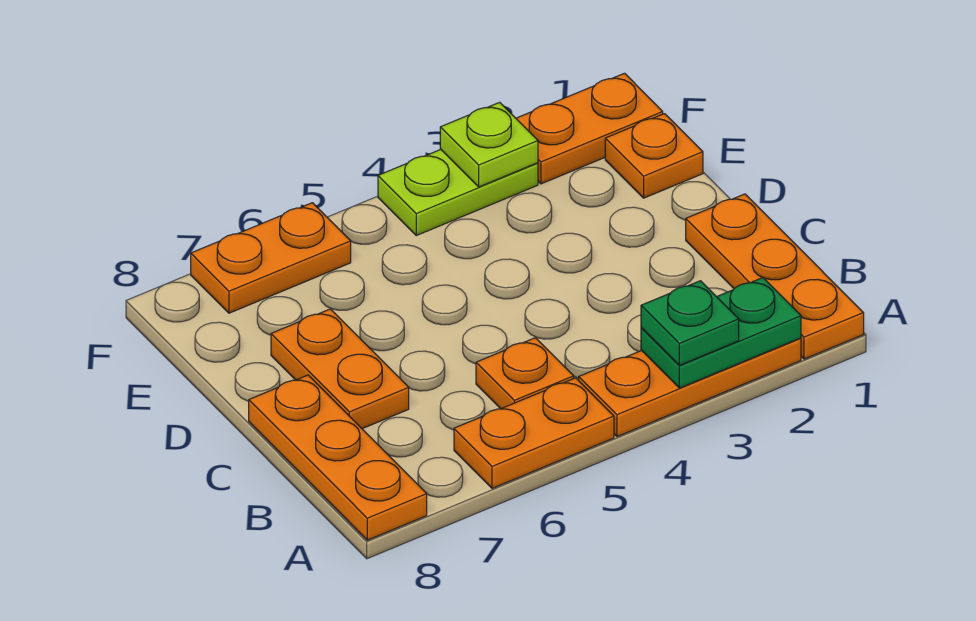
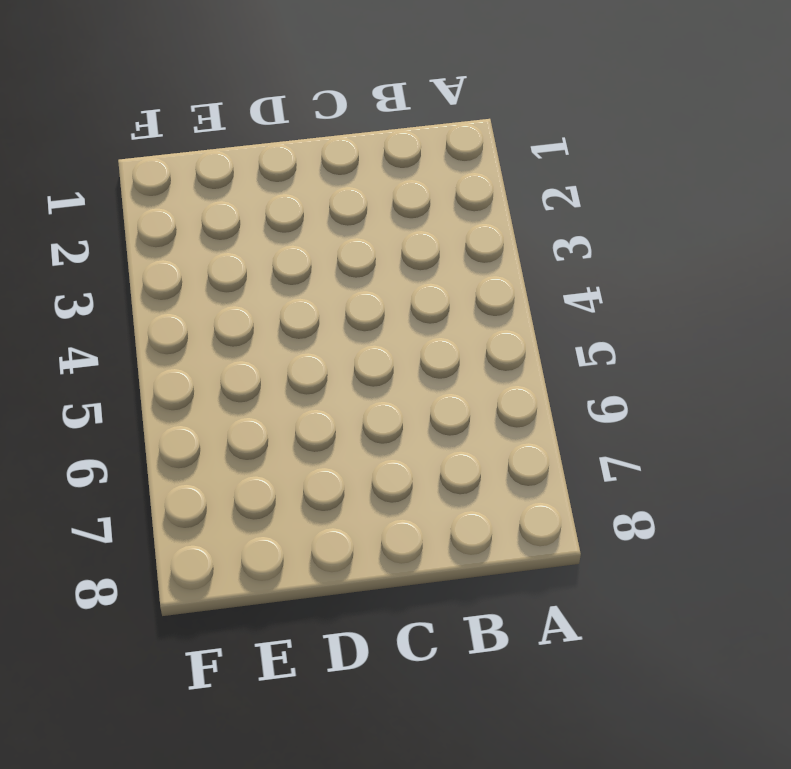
none -> orange 1x3 plate [686,194,864,359]
none -> orange 1x3 plate [579,338,801,437]
none -> orange 1x2 plate [454,378,614,488]

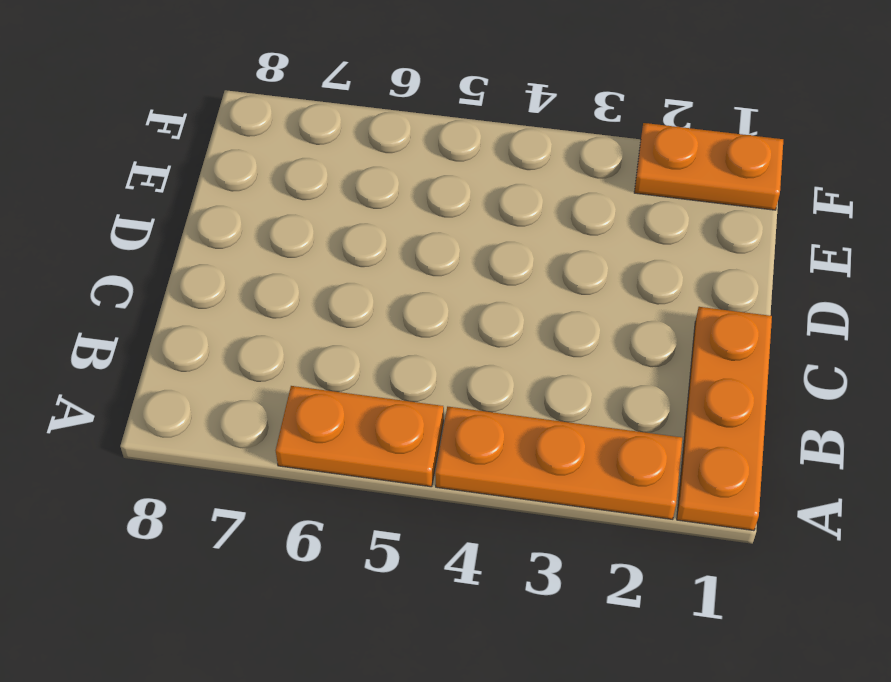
none -> orange 1x3 plate [249,375,427,540]
none -> orange 1x1 plate [476,338,574,409]
none -> orange 1x2 plate [271,309,409,429]

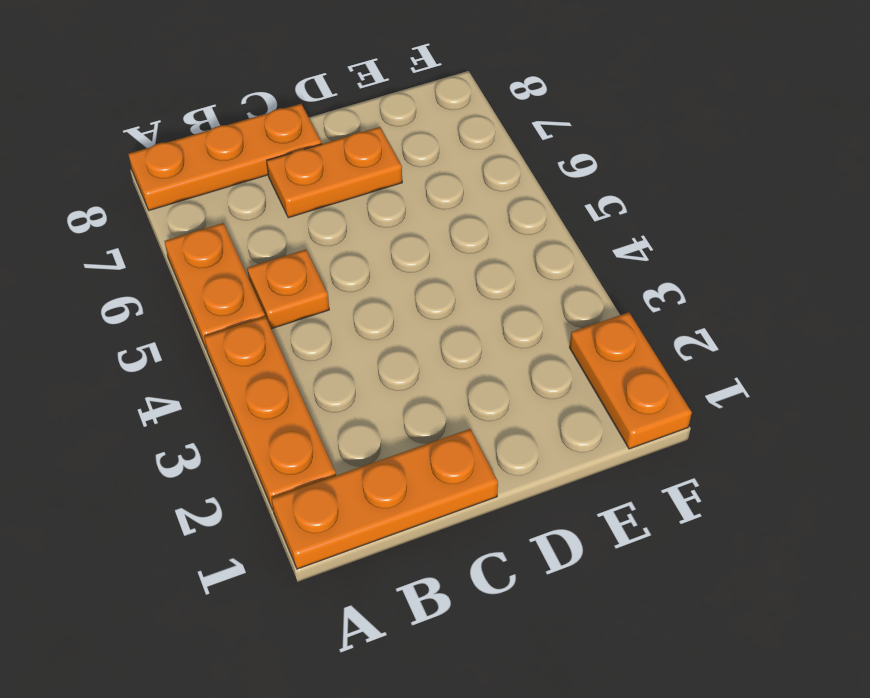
none -> orange 1x1 plate [605,114,703,198]
none -> lime 1x2 plate [378,150,538,235]
none -> orange 1x2 plate [191,203,351,313]

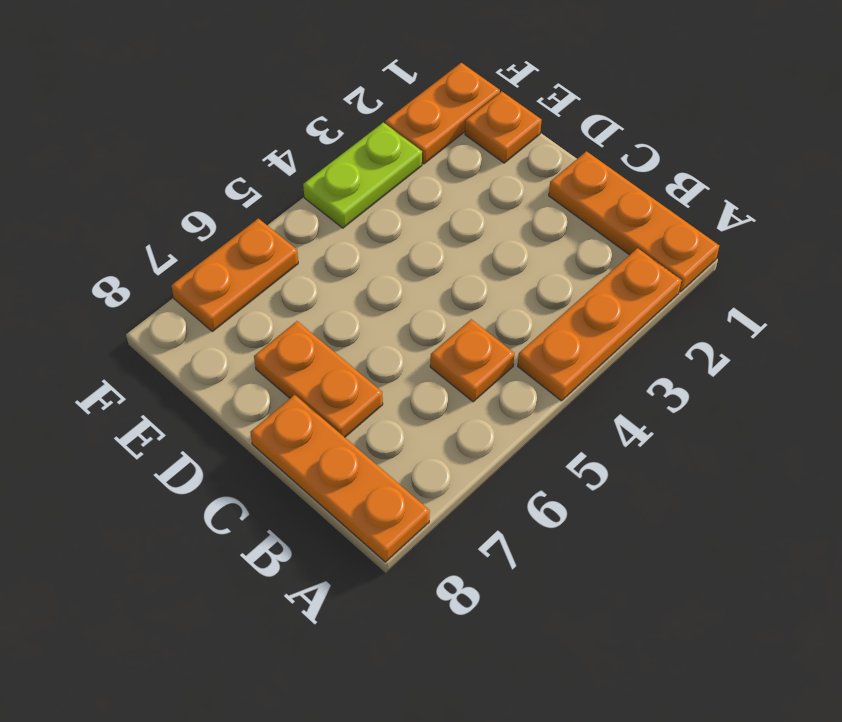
none -> orange 1x2 plate [454,378,614,488]
none -> green 1x2 plate [641,277,801,388]
none -> lime 1x1 plate [440,102,538,187]

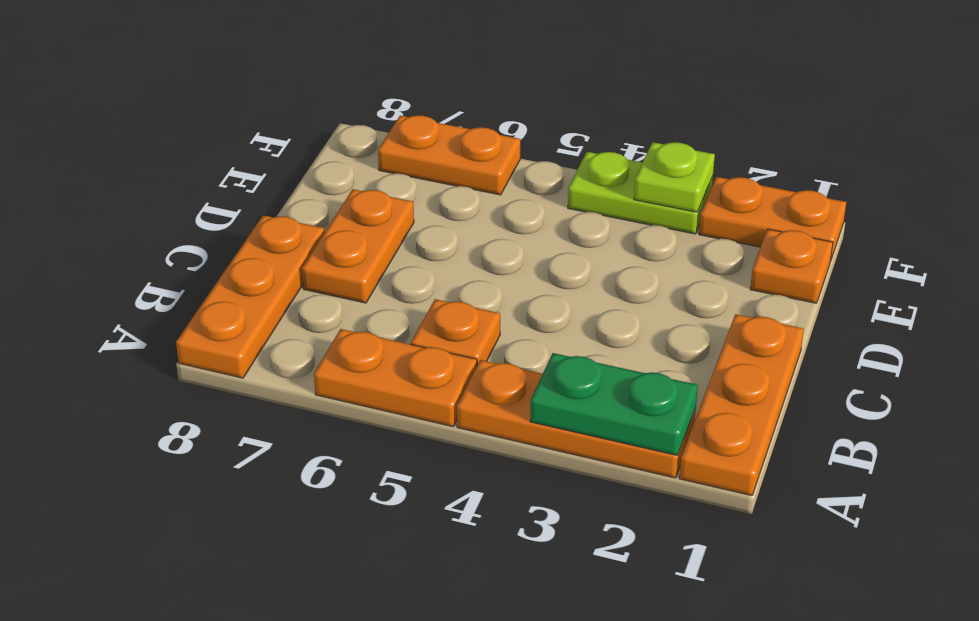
none -> green 1x1 plate [641,281,739,365]

